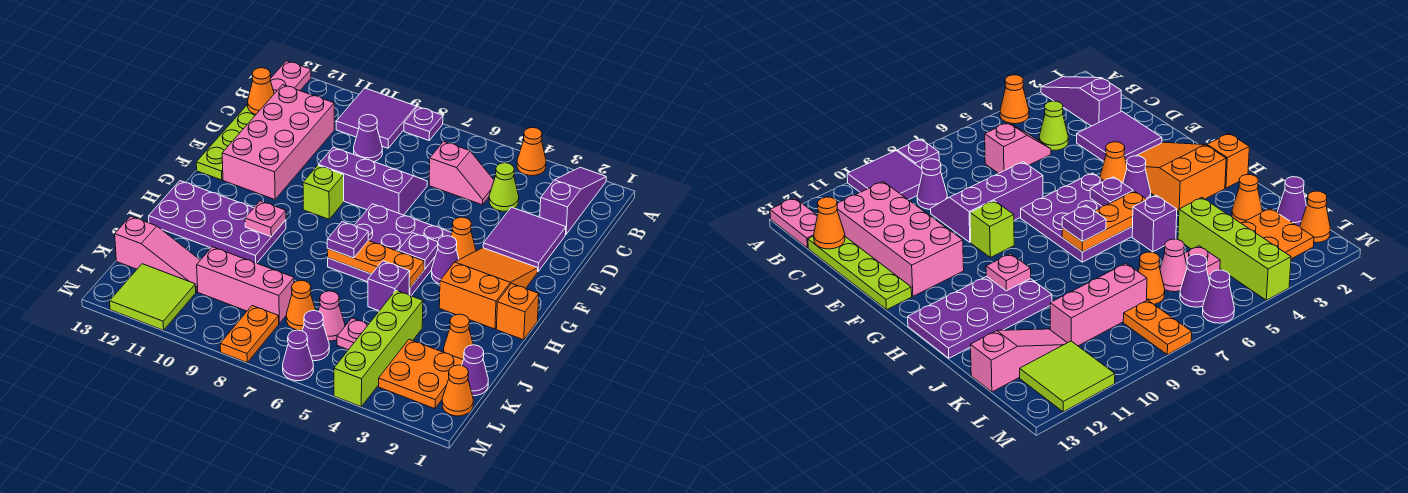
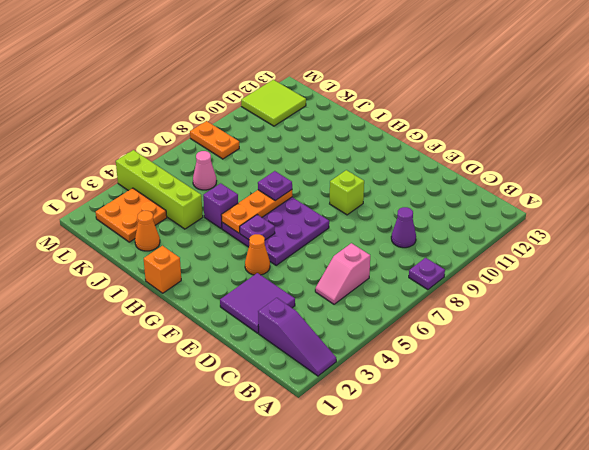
none -> orange 1x1 cone [517,127,546,176]
none -> purple 2x2 tile [336,88,416,148]
none -> pink 1x2 plate [270,61,311,94]
none -> lime 1x1 cone [489,163,519,211]

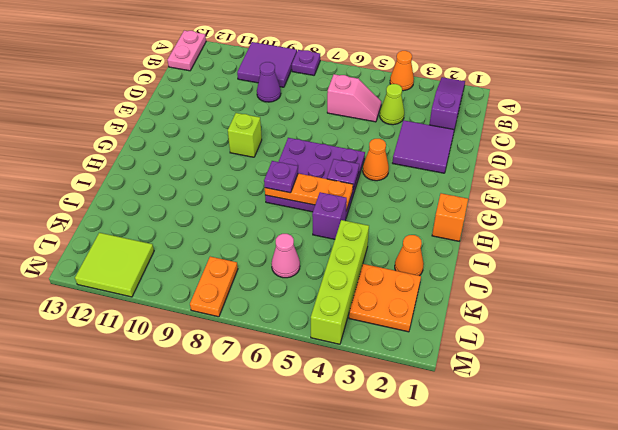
none -> pink 2x4 brick [222,85,334,199]
none -> lime 1x4 plate [196,104,256,180]
none -> purple 2x3 slope [318,147,427,215]
none -> orange 2x3 slope [439,248,538,329]

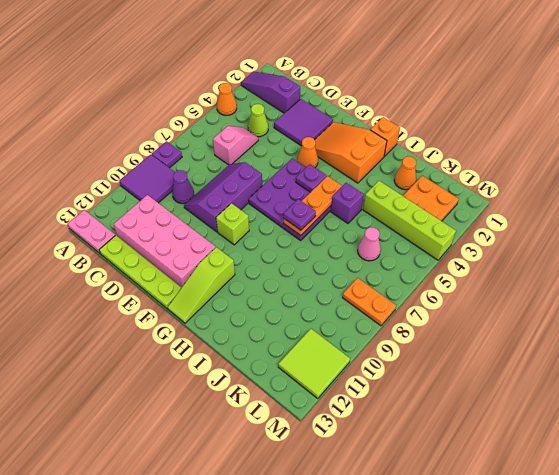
lime 1x3 slope [168,247,235,323] -> none
none -> purple 1x1 cone [432,236,459,284]
none -> purple 2x4 plate [149,181,286,263]
none -> purple 1x1 cone [462,345,488,396]
none -> pink 1x1 plate [337,318,369,350]

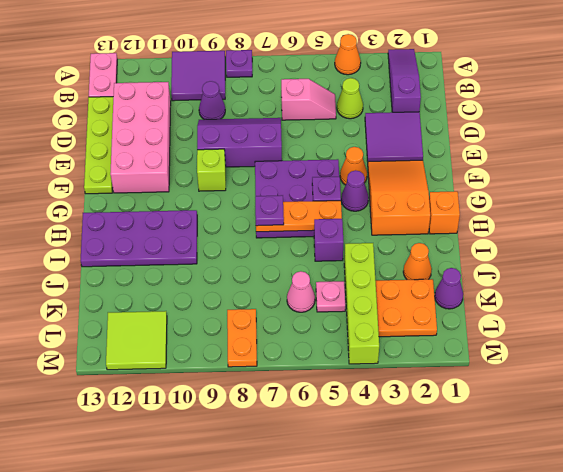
none -> orange 1x1 cone [286,280,316,330]
none -> pink 1x3 brick [197,247,294,323]
none -> pink 1x3 slope [115,216,200,292]
none -> orange 1x1 cone [442,365,473,416]

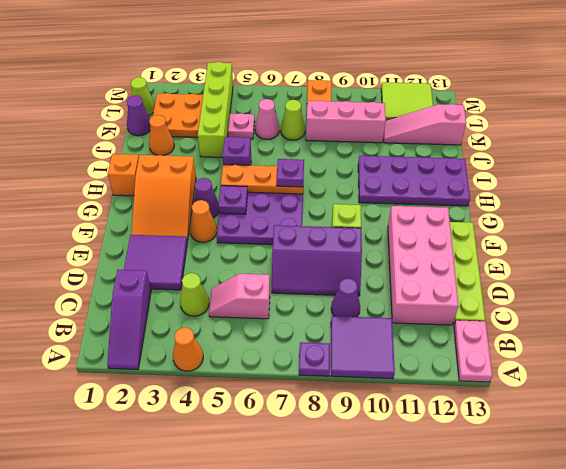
lime 1x1 cone [281,100,305,140] -> orange 1x1 cone [286,280,316,330]
lime 1x1 cone [131,77,155,116] -> orange 1x1 cone [442,365,473,416]
none -> purple 1x1 cone [302,310,329,361]
none -> purple 1x1 cone [283,330,313,381]
none -> orange 1x1 cone [248,68,274,114]
none -> pink 1x1 plate [245,201,286,237]

